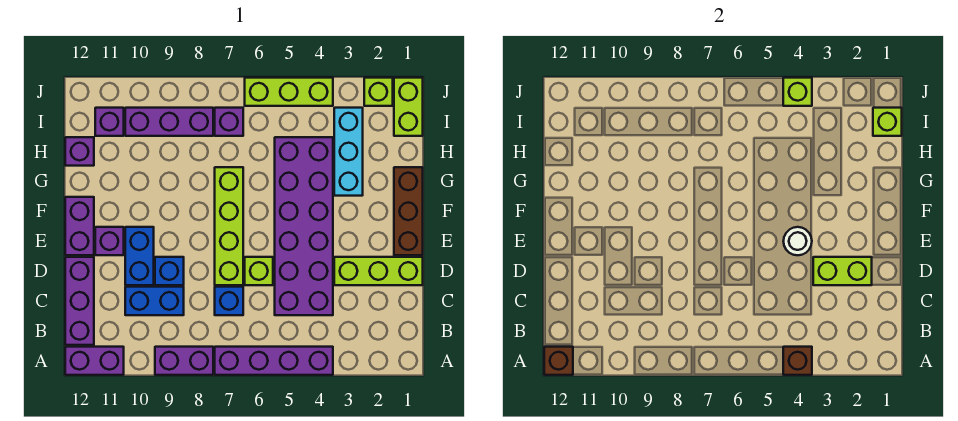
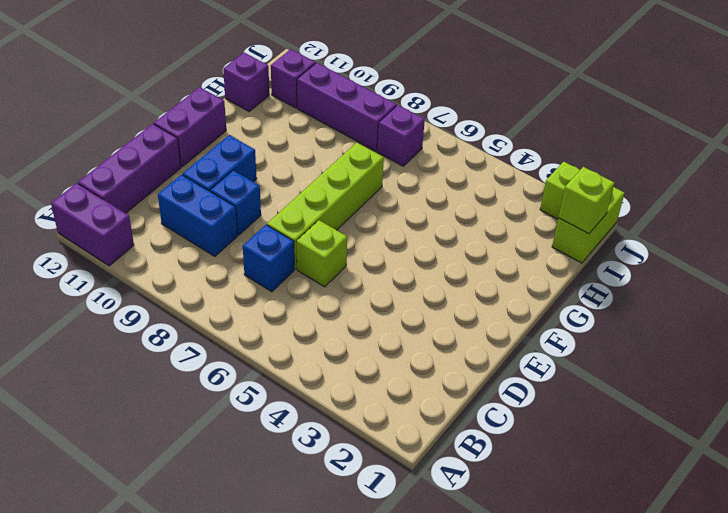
none -> purple 1x4 brick [215,347,333,375]
none -> purple 1x2 brick [155,347,213,375]
none -> purple 2x6 brick [275,137,333,315]

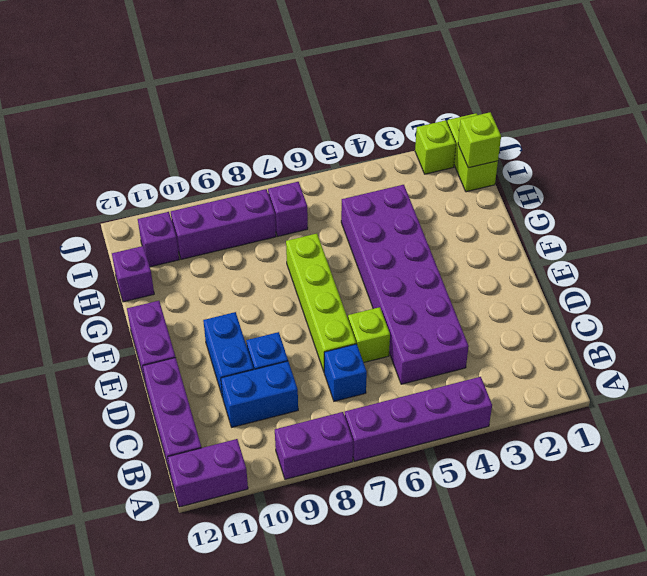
none -> lime 1x3 brick [334,257,423,285]
none -> brown 1x3 brick [394,167,423,255]
none -> purple 1x1 brick [95,227,124,255]

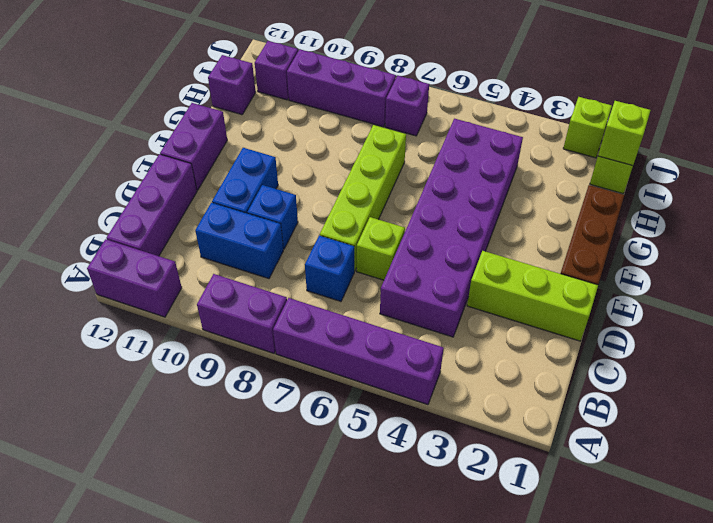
none -> purple 1x1 brick [95,227,124,255]
none -> cyan 1x3 brick [334,108,363,196]
none -> lime 1x3 brick [245,78,333,106]

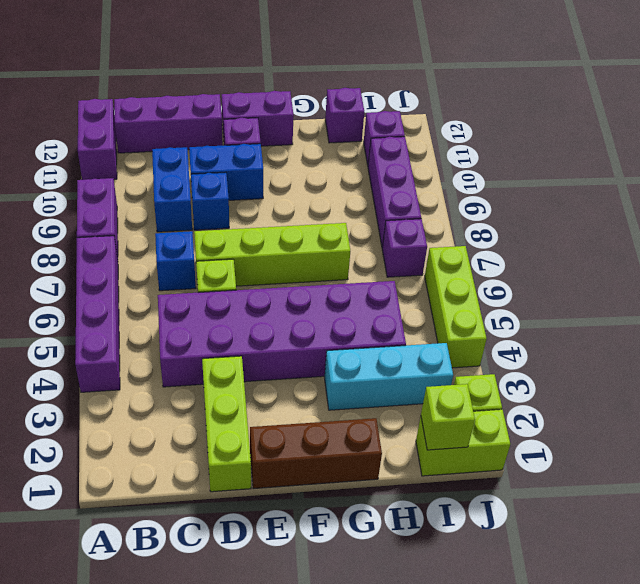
none -> brown 1x1 brick [783,347,812,375]
none -> brown 1x1 brick [544,347,573,375]
none -> lime 1x2 brick [813,257,872,285]

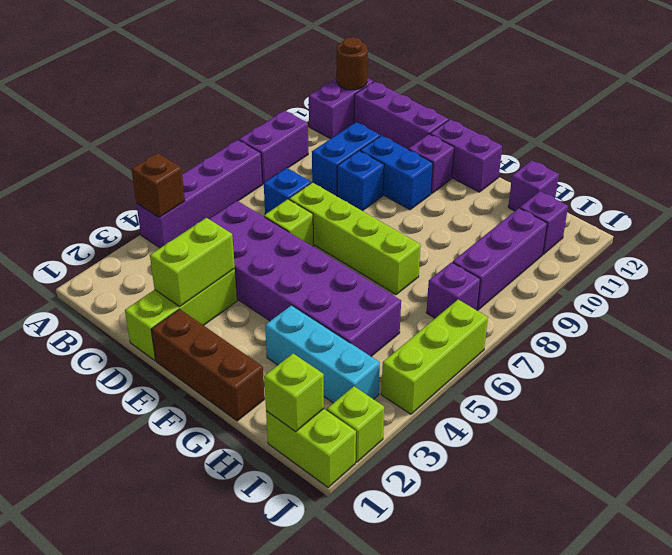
brown 1x1 round brick [337,37,368,90] -> brown 1x1 brick [544,347,573,375]
none -> white 1x1 round brick [783,227,812,255]
none -> lime 1x1 brick [783,78,812,106]

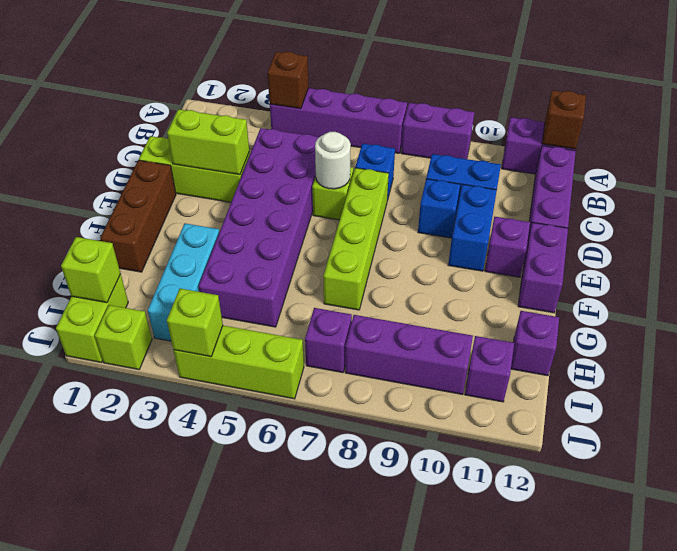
white 1x1 round brick [315,132,351,189] -> white 1x1 round brick moved to [783,227,812,255]

